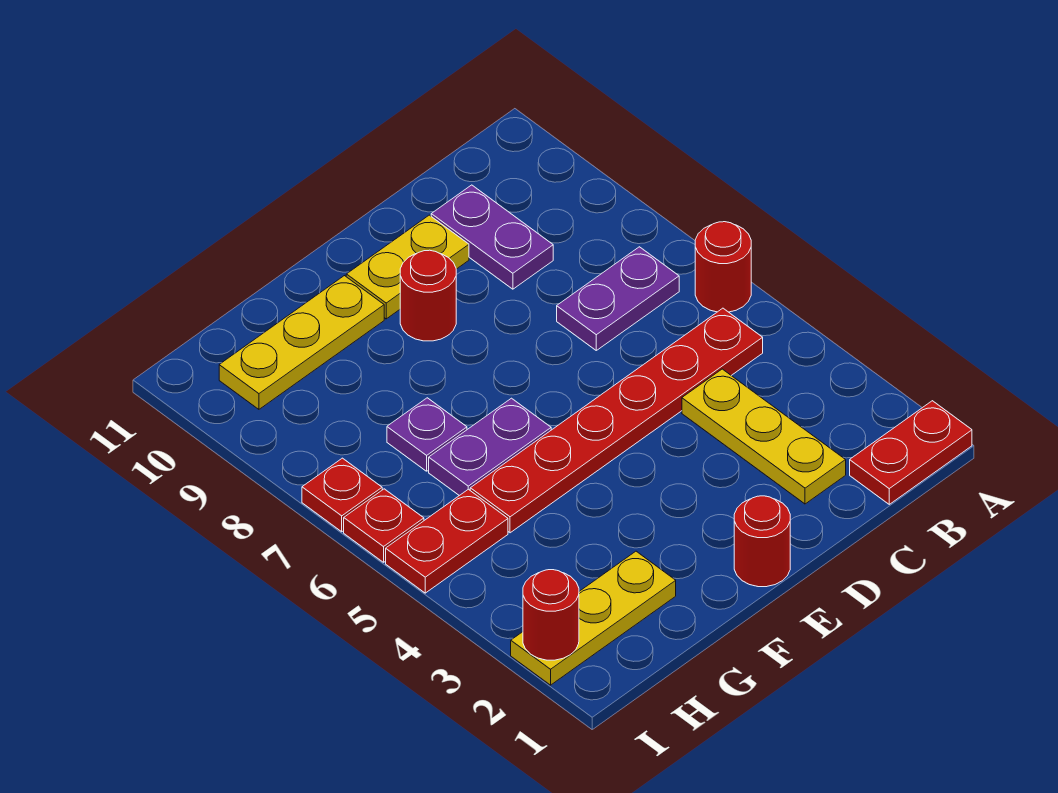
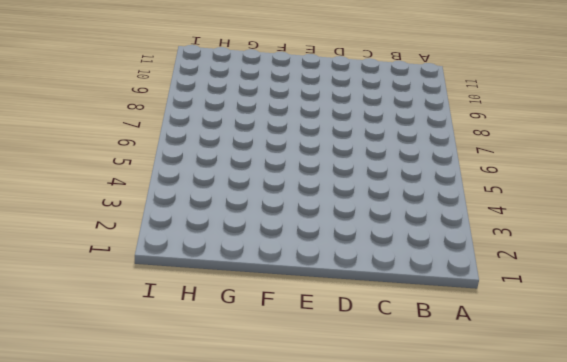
none -> red 1x2 plate [850,401,972,504]
none -> red 1x1 round brick [695,222,751,312]
none -> red 1x6 plate [470,308,763,533]

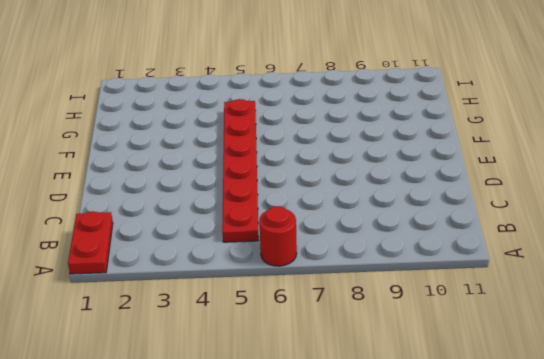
none -> purple 1x2 plate [557,247,679,350]
none -> yellow 1x3 plate [682,369,846,504]
none -> purple 1x2 plate [431,185,553,289]

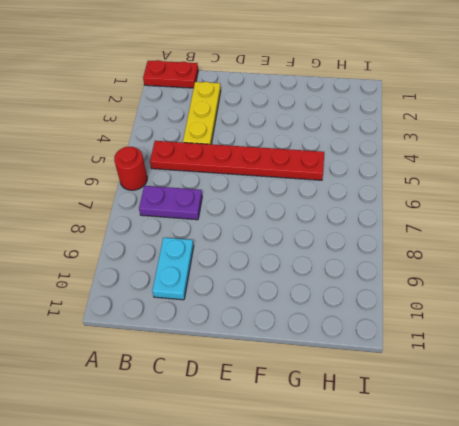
cyan 1x2 plate [152,238,194,300] -> purple 1x2 plate [431,185,553,289]
none -> yellow 1x2 plate [346,215,469,319]
none -> red 1x1 round brick [734,496,790,587]
none -> red 1x1 round brick [400,250,456,341]

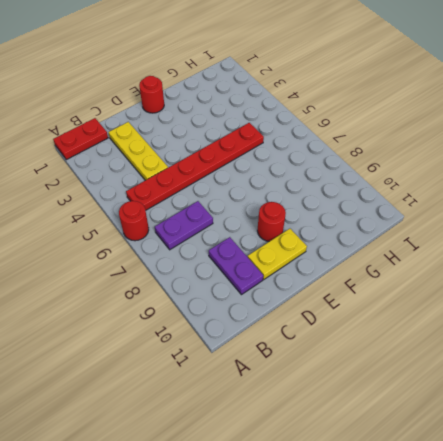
none -> purple 1x2 plate [429,398,551,496]
none -> yellow 1x3 plate [219,276,384,409]
none -> yellow 1x3 plate [511,551,676,685]

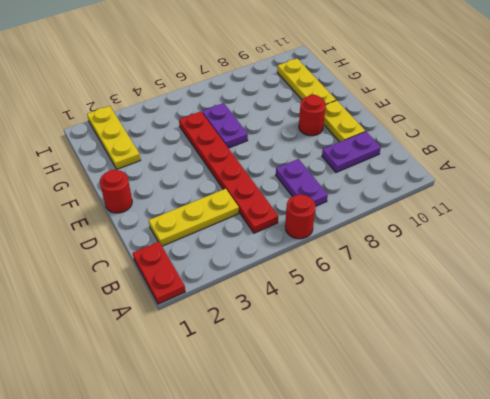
none -> purple 1x1 plate [387,398,467,471]
none -> red 1x2 plate [386,489,508,593]
none -> red 1x1 plate [344,489,424,562]

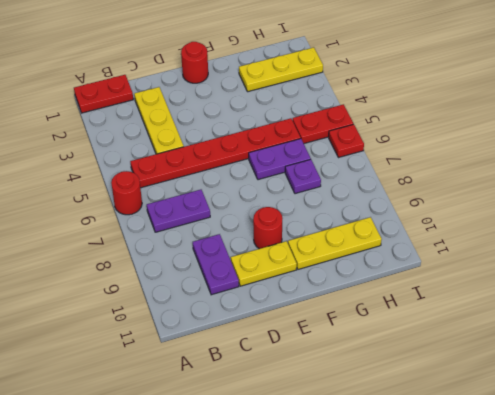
none -> red 1x1 plate [302,458,382,532]
none -> red 1x1 round brick [523,570,579,660]

